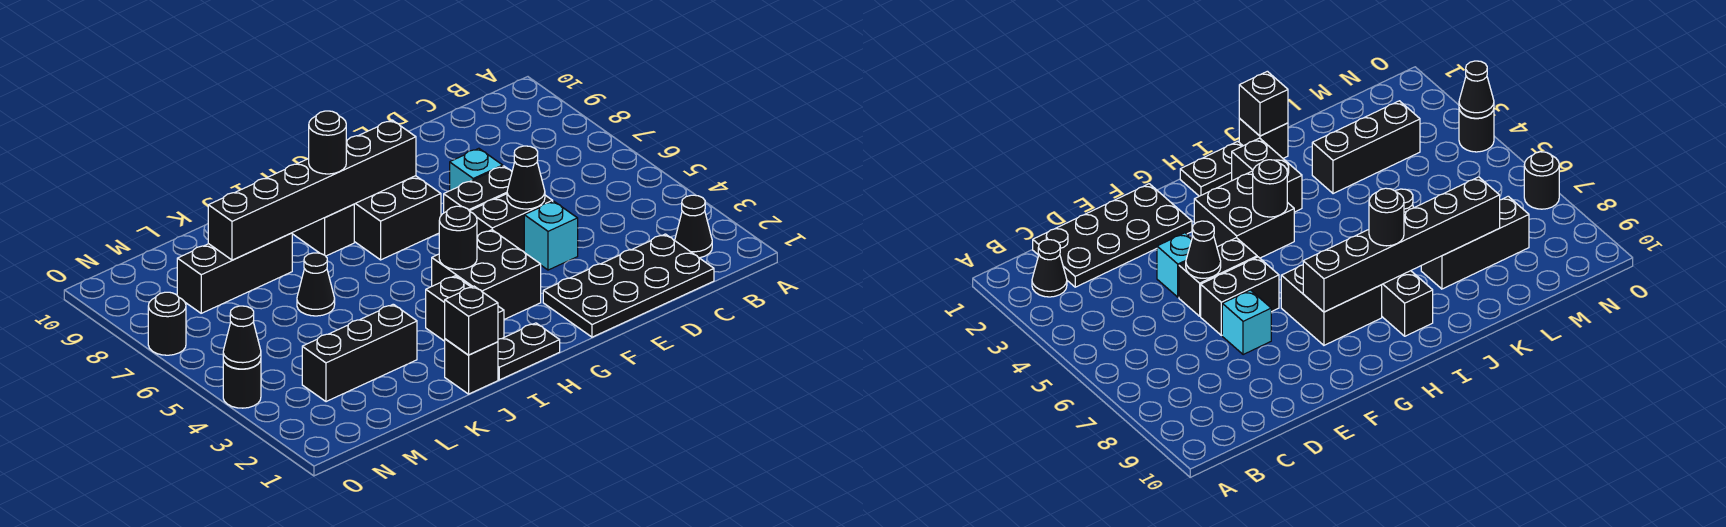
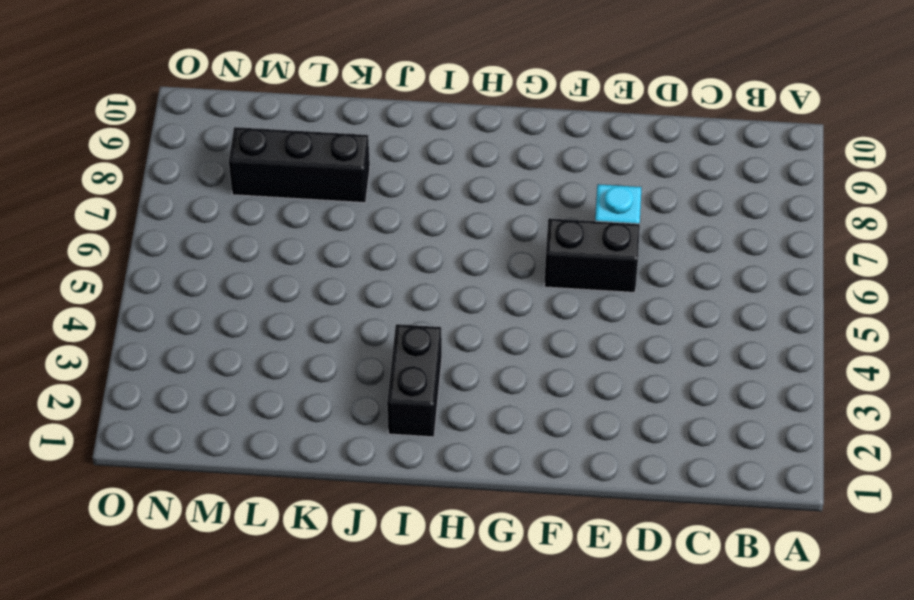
none -> black 1x1 cone [675,195,712,258]
none -> black 2x4 plate [543,234,714,337]
none -> cyan 1x1 brick [524,201,578,270]

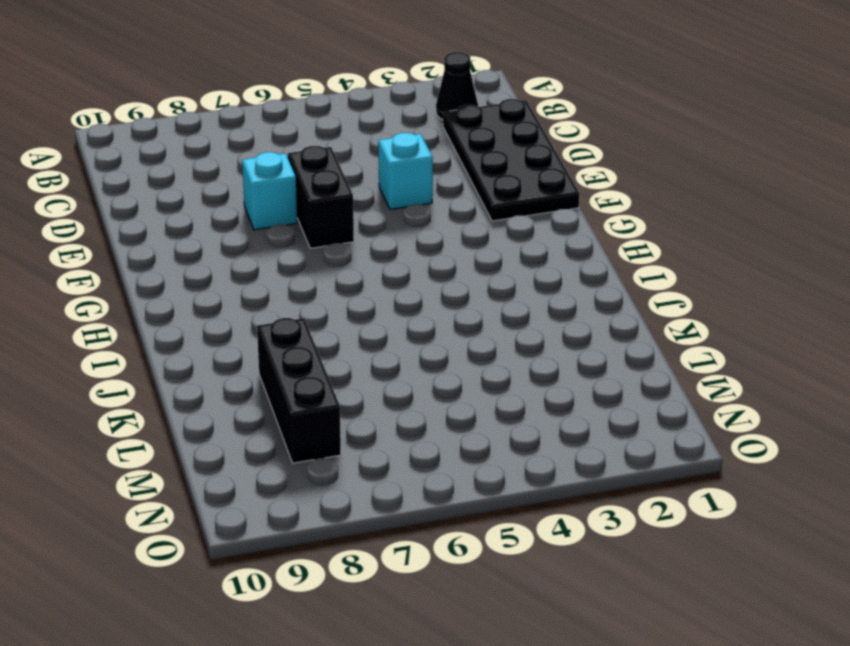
none -> black 1x2 brick [470,194,553,252]
none -> black 2x2 brick [432,230,541,319]
none -> black 2x2 brick [354,176,441,260]

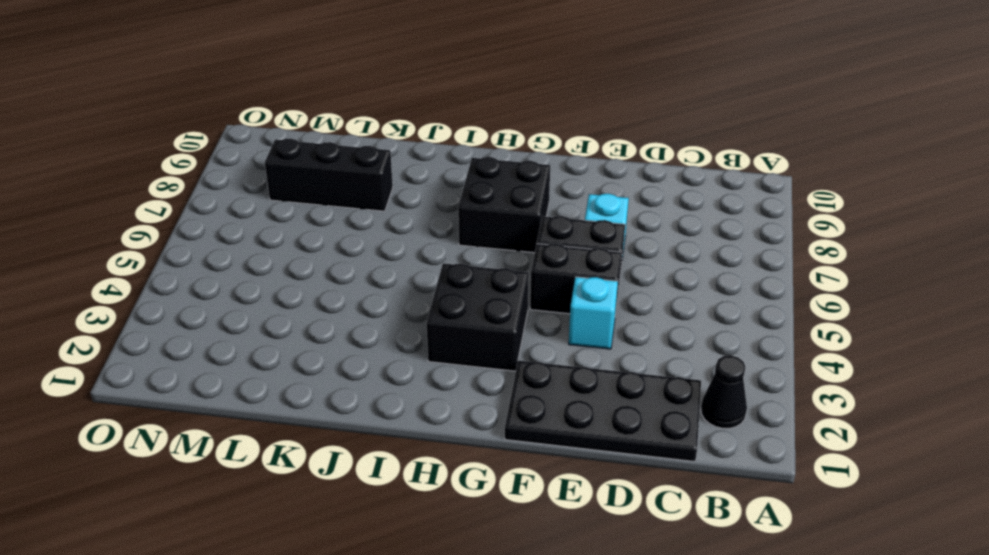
none -> black 1x2 plate [498,323,560,380]
none -> black 1x2 brick [426,276,504,341]
none -> black 1x2 brick [292,204,354,256]

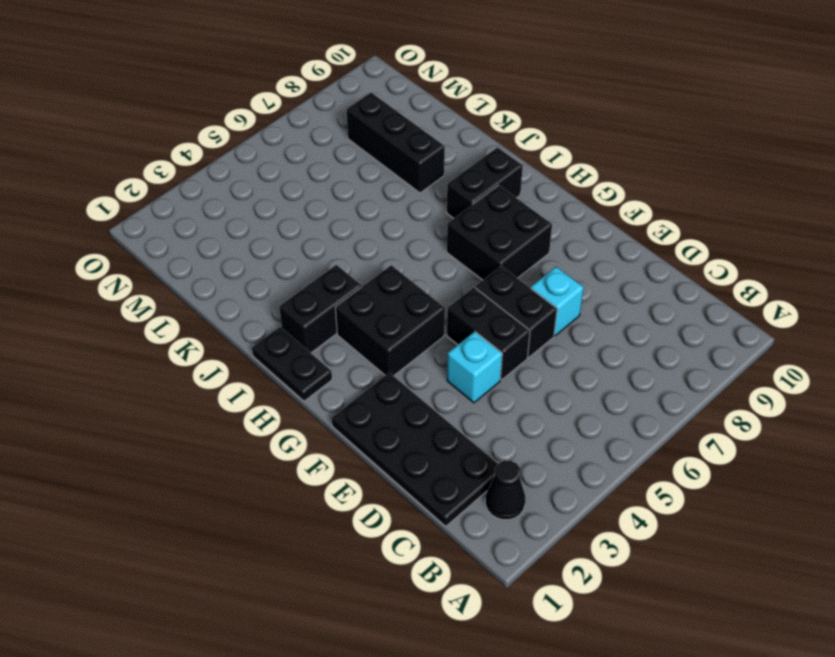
none -> black 1x1 brick [445,339,498,394]
none -> black 1x3 brick [302,304,417,402]
none -> black 1x1 cone [297,253,335,316]

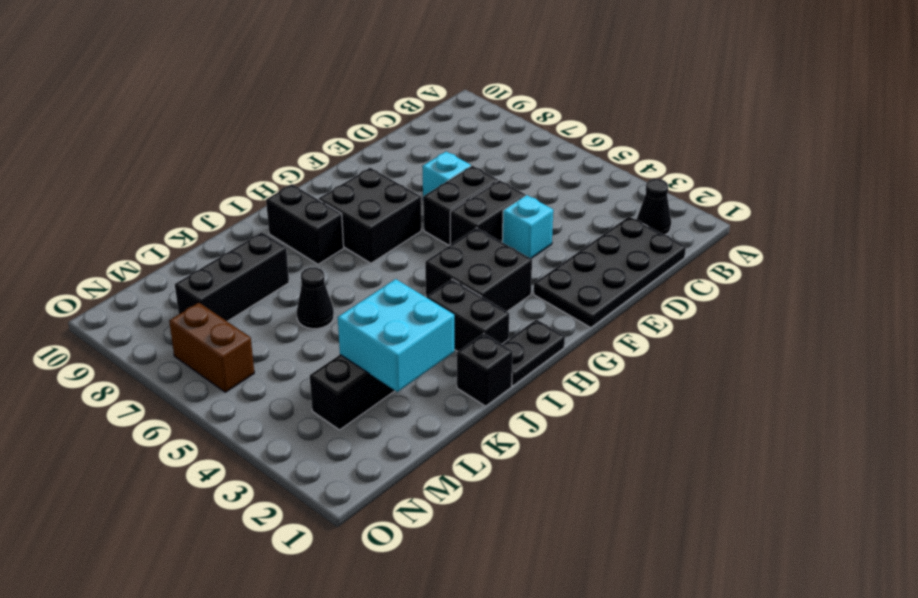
cyan 2x2 brick [338,279,454,392] -> none
brown 1x2 brick [169,302,254,392] -> none
none -> black 1x1 round brick [223,360,261,408]
none -> black 1x1 round brick [148,292,186,355]
none -> black 1x1 cone [507,146,545,209]

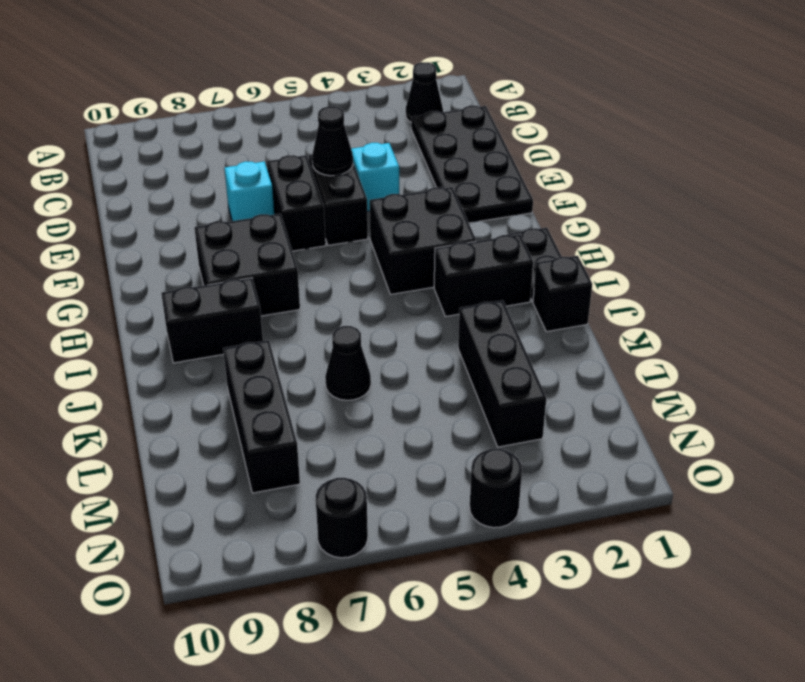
none -> black 1x6 brick [208,120,416,260]
none -> black 1x1 round brick [439,206,477,269]
none -> black 1x1 brick [445,286,498,355]

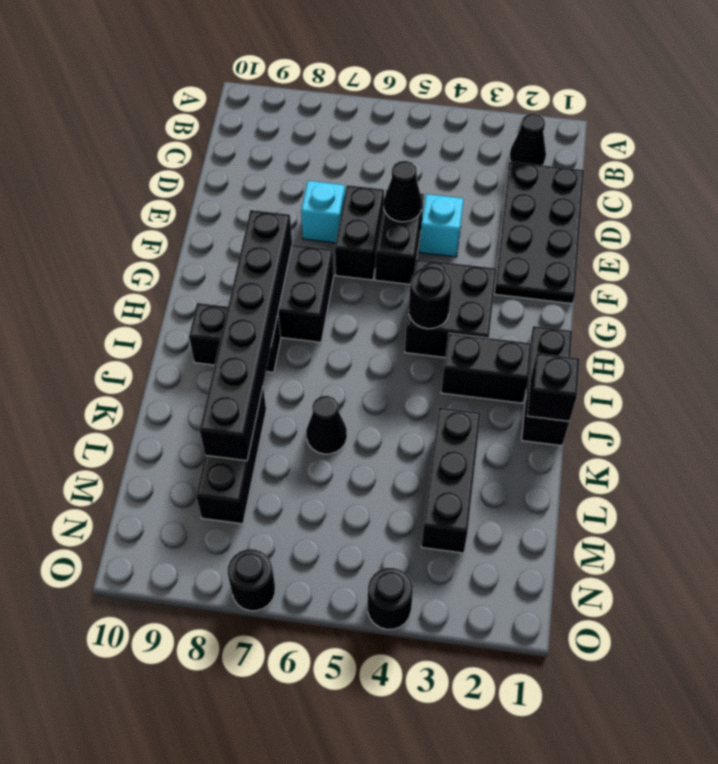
none -> black 1x1 cone [223,306,261,369]
none -> black 1x1 round brick [309,111,346,174]

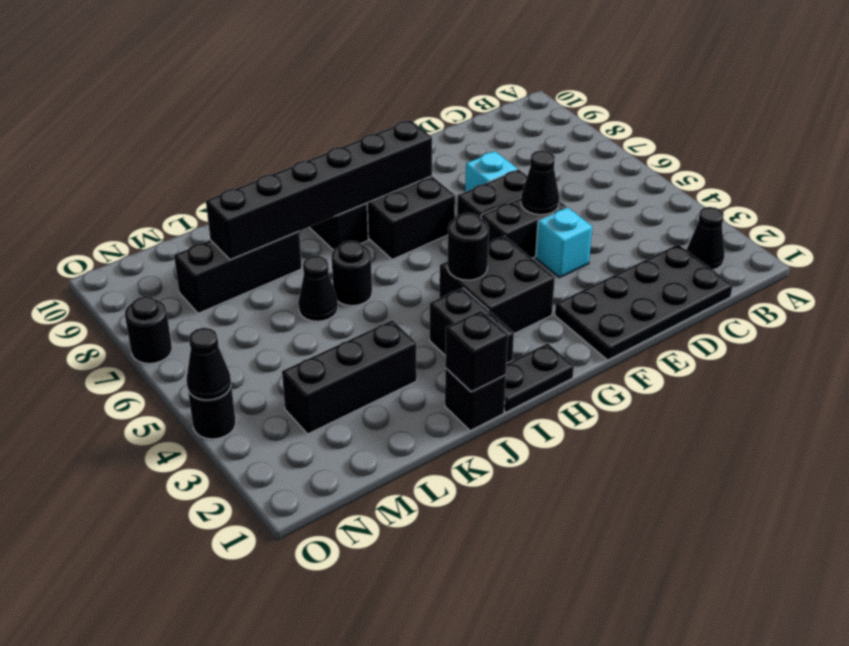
black 1x1 round brick [331,241,372,306] -> black 1x1 round brick moved to [309,111,346,174]

